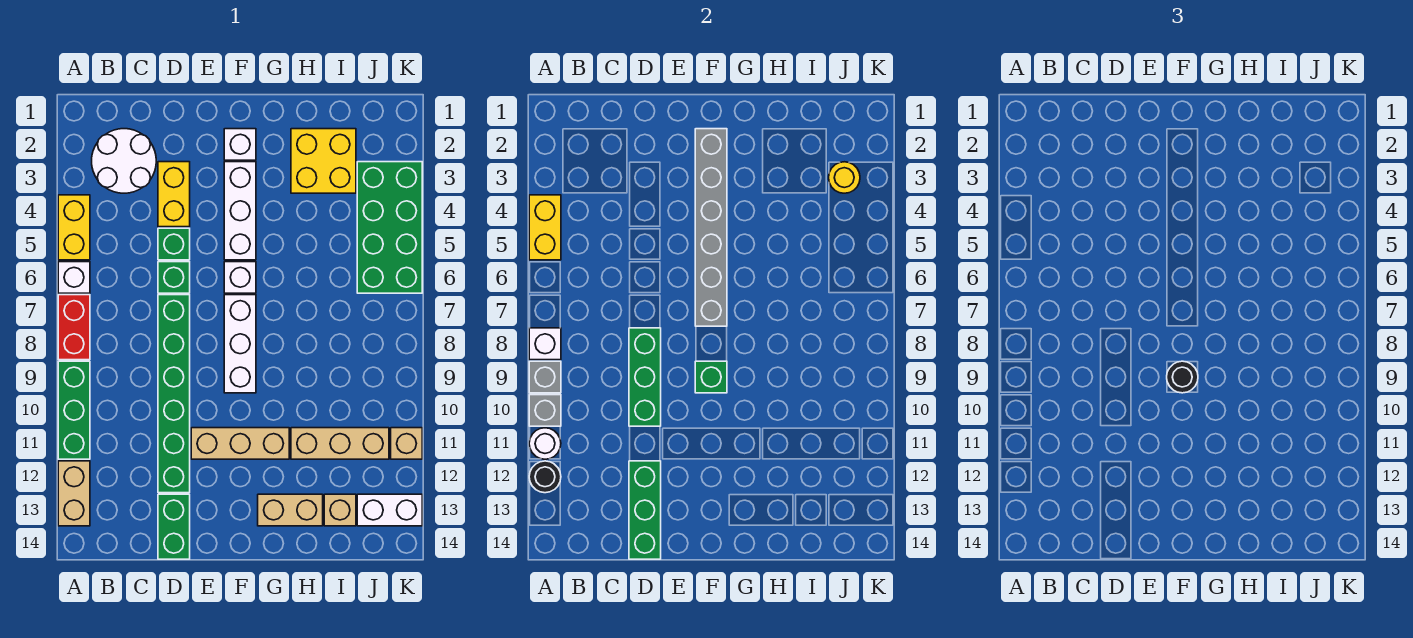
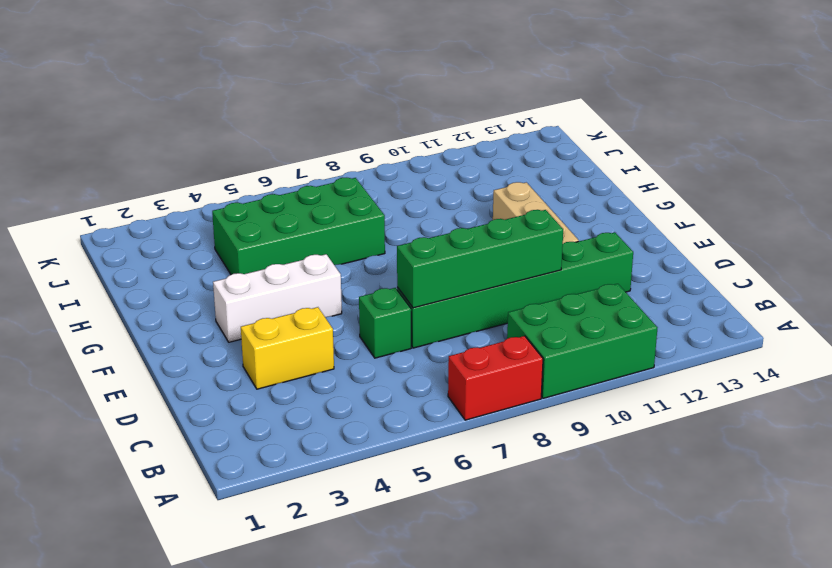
green 2x3 brick [507,284,657,398] -> green 1x3 brick [58,361,90,459]
green 1x4 brick [397,210,563,308] -> green 1x3 brick [629,328,661,426]
green 2x4 brick [212,178,385,275] -> green 2x4 brick moved to [357,162,422,293]
none -> yellow 1x2 brick [58,195,90,260]
none -> white 1x1 brick [58,262,90,293]
none -> tan 1x2 brick [58,461,90,526]
none -> white 2x2 round brick [92,129,156,193]

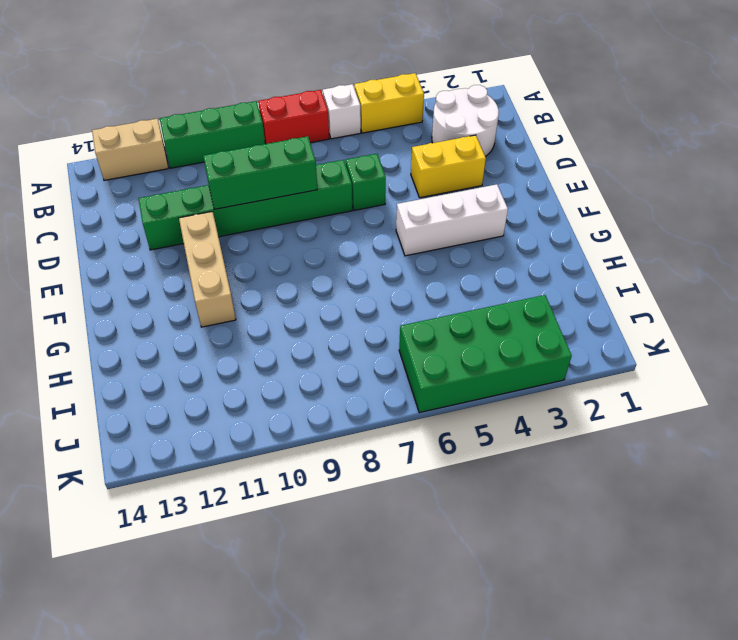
none -> green 1x1 brick [158,228,190,260]
none -> green 1x2 brick [158,494,190,559]
none -> white 1x1 brick [224,129,256,160]
none -> white 1x1 brick [224,262,256,293]

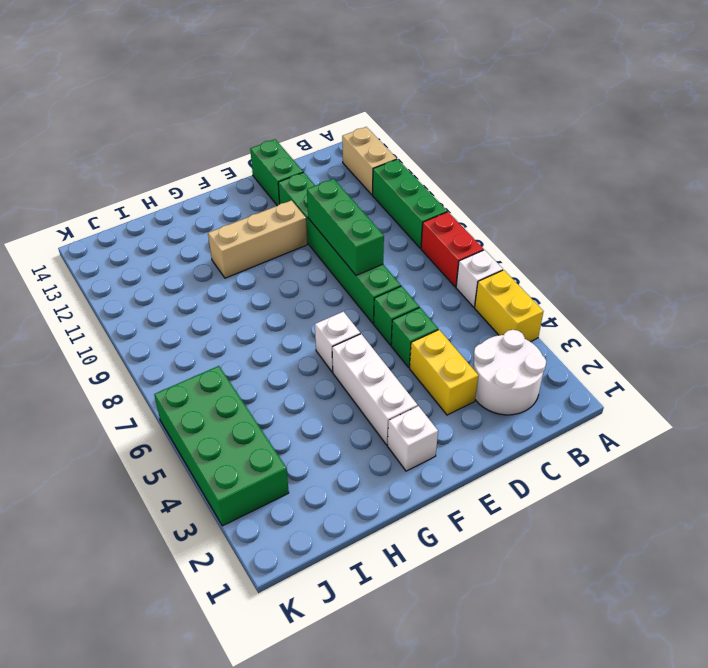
none -> white 1x3 brick [224,295,256,393]
none -> tan 1x2 brick [258,494,323,526]
none -> yellow 2x2 brick [291,129,356,193]
none -> tan 1x3 brick [291,428,389,459]

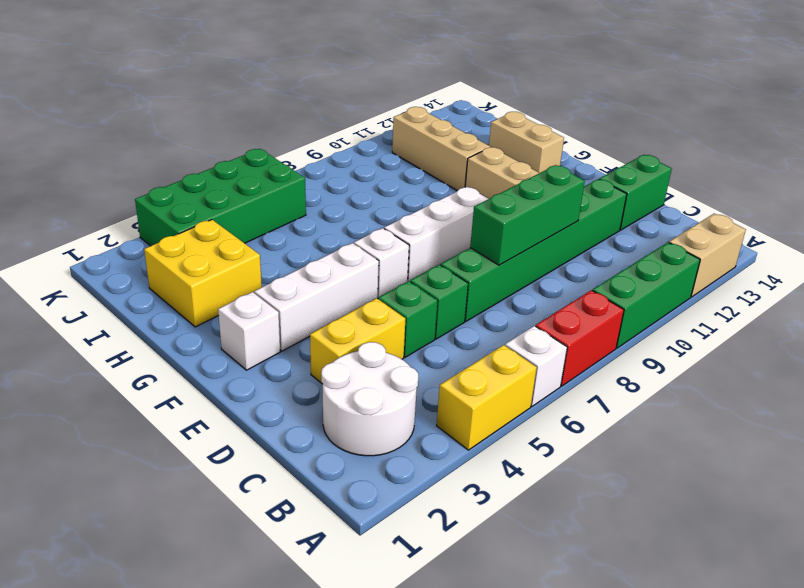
none -> tan 1x1 brick [324,494,356,526]
none -> white 1x2 brick [357,494,422,526]
none -> tan 1x1 brick [391,428,422,459]
none -> yellow 1x2 brick [529,195,561,260]

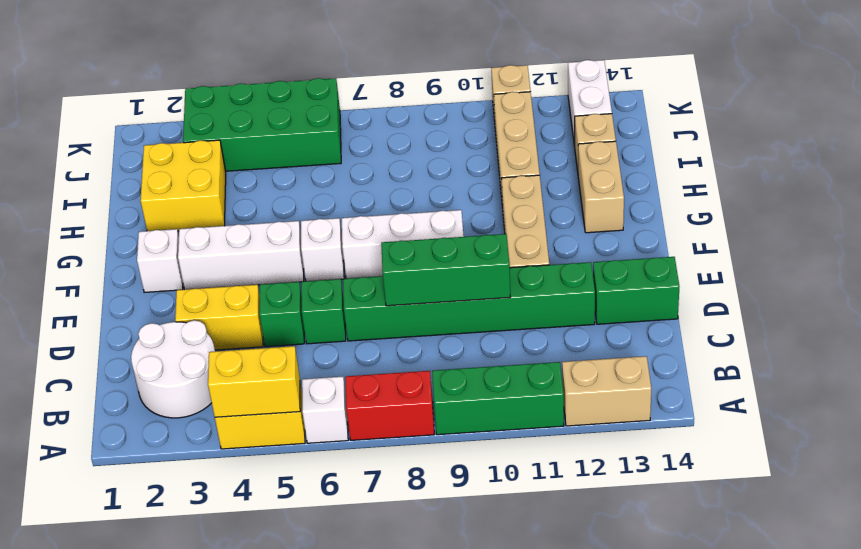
none -> white 1x1 brick [529,328,561,360]
none -> grey 1x1 brick [529,361,561,393]
none -> grey 1x1 brick [529,395,561,426]
none -> white 1x1 round brick [529,428,561,459]

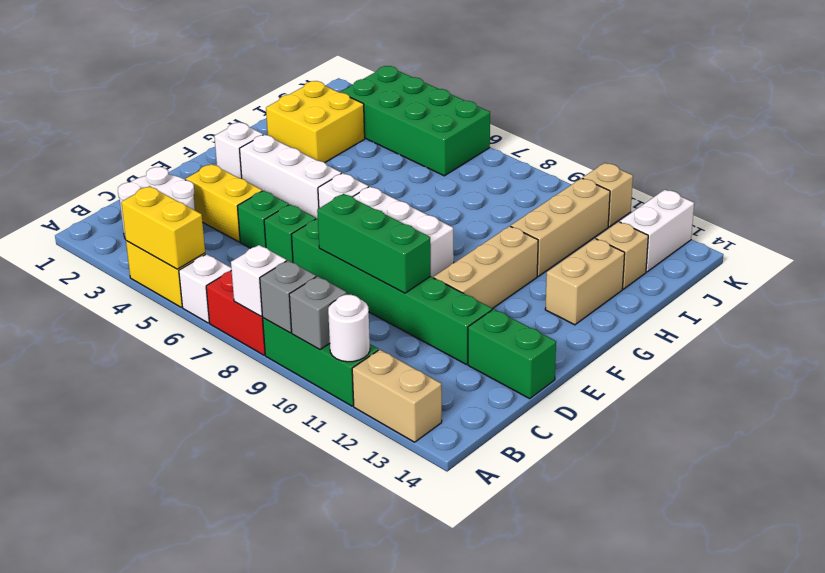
none -> black 1x1 round brick [529,461,561,493]
none -> green 1x3 brick [629,461,661,559]
none -> grey 1x6 brick [695,129,727,326]
none -> green 1x1 brick [695,361,727,393]

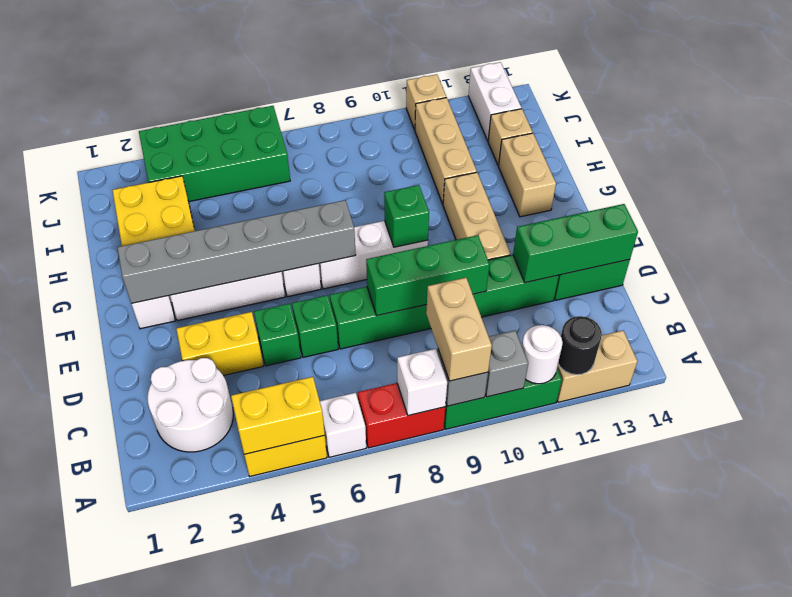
tan 1x2 brick [426,278,492,381] -> none
none -> yellow 1x1 round brick [829,162,860,193]
none -> black 1x1 round brick [1167,361,1198,393]

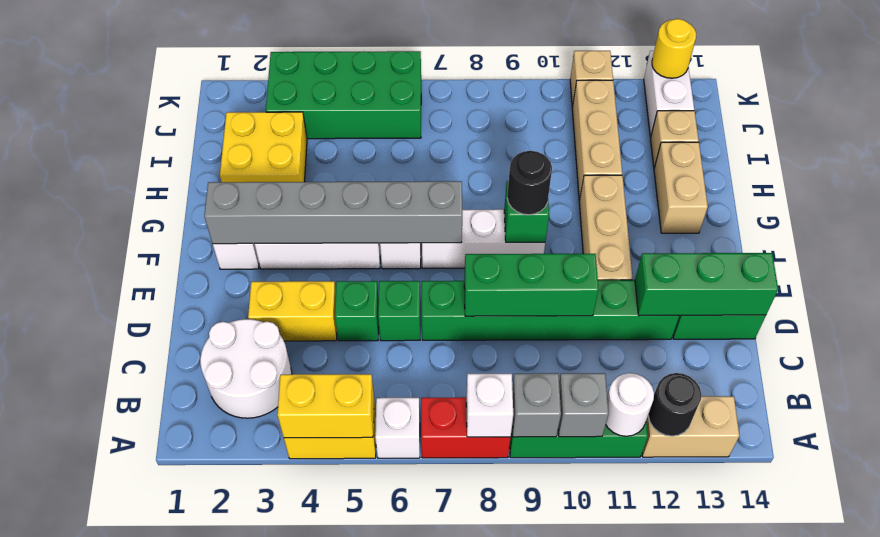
yellow 1x1 round brick [652,19,696,78] -> yellow 1x1 round brick moved to [829,162,860,193]

